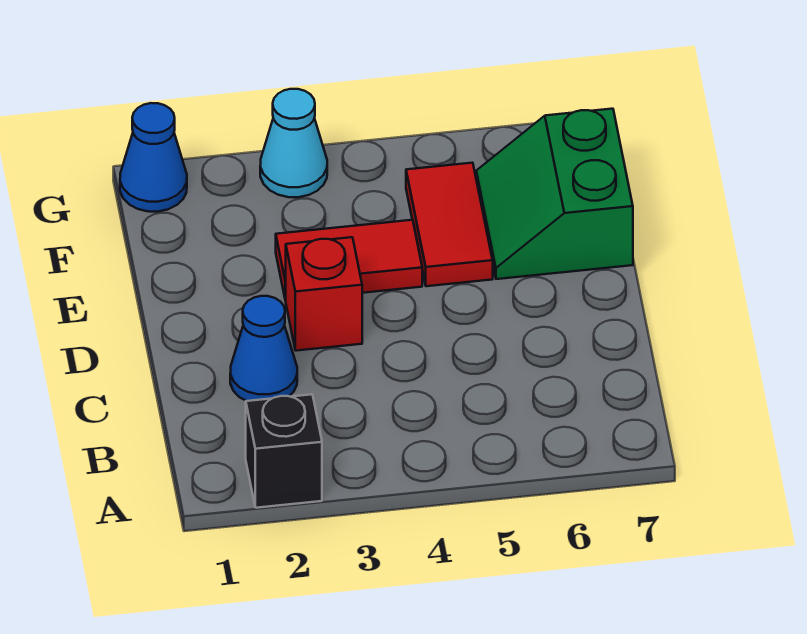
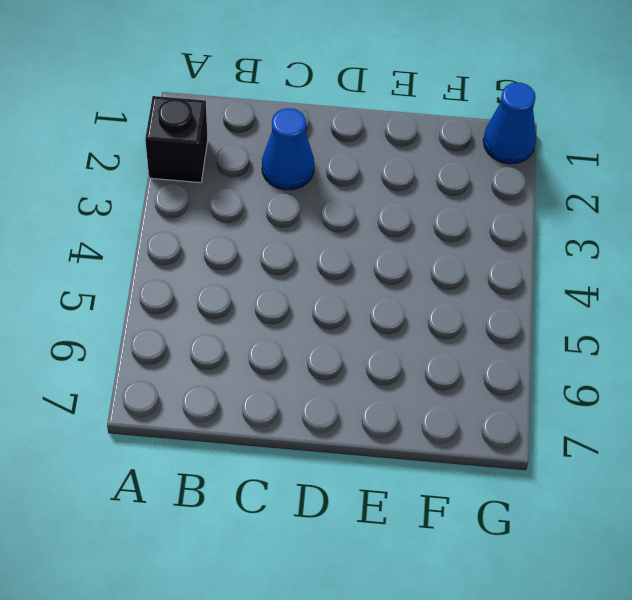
none -> red 1x1 brick [285,237,362,351]
none -> red 1x2 tile [276,220,422,300]

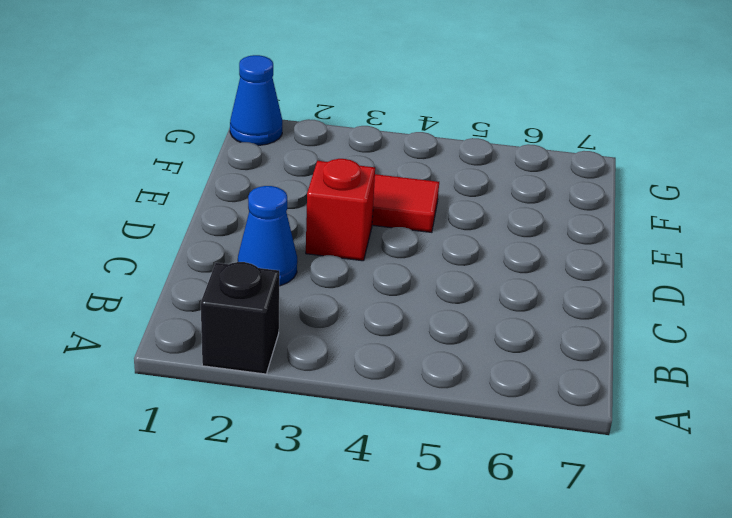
none -> red 1x2 tile [406,163,493,286]
none -> green 2x2 slope [476,109,633,279]

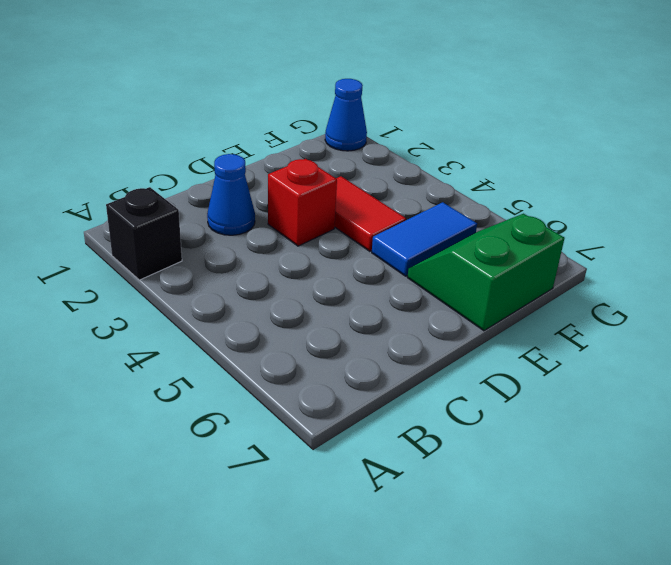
blue 1x2 tile [372,202,477,276] -> red 1x2 tile [406,163,493,286]
none -> cyan 1x1 cone [260,89,327,197]

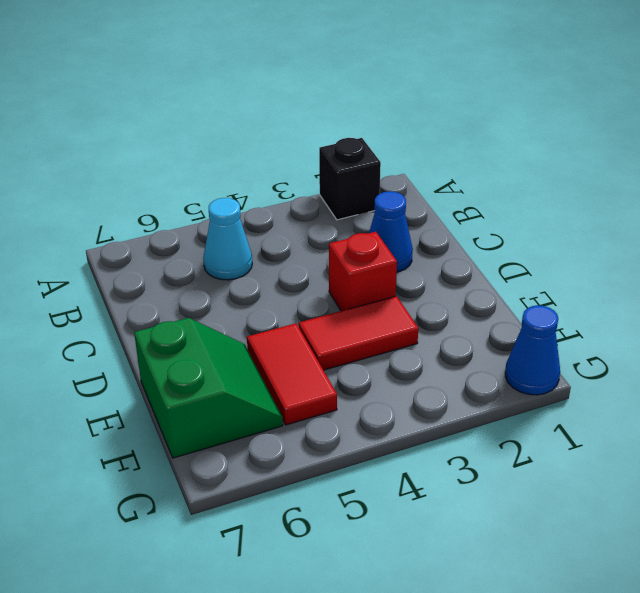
cyan 1x1 cone [203,198,252,280] -> cyan 1x1 cone moved to [260,89,327,197]

